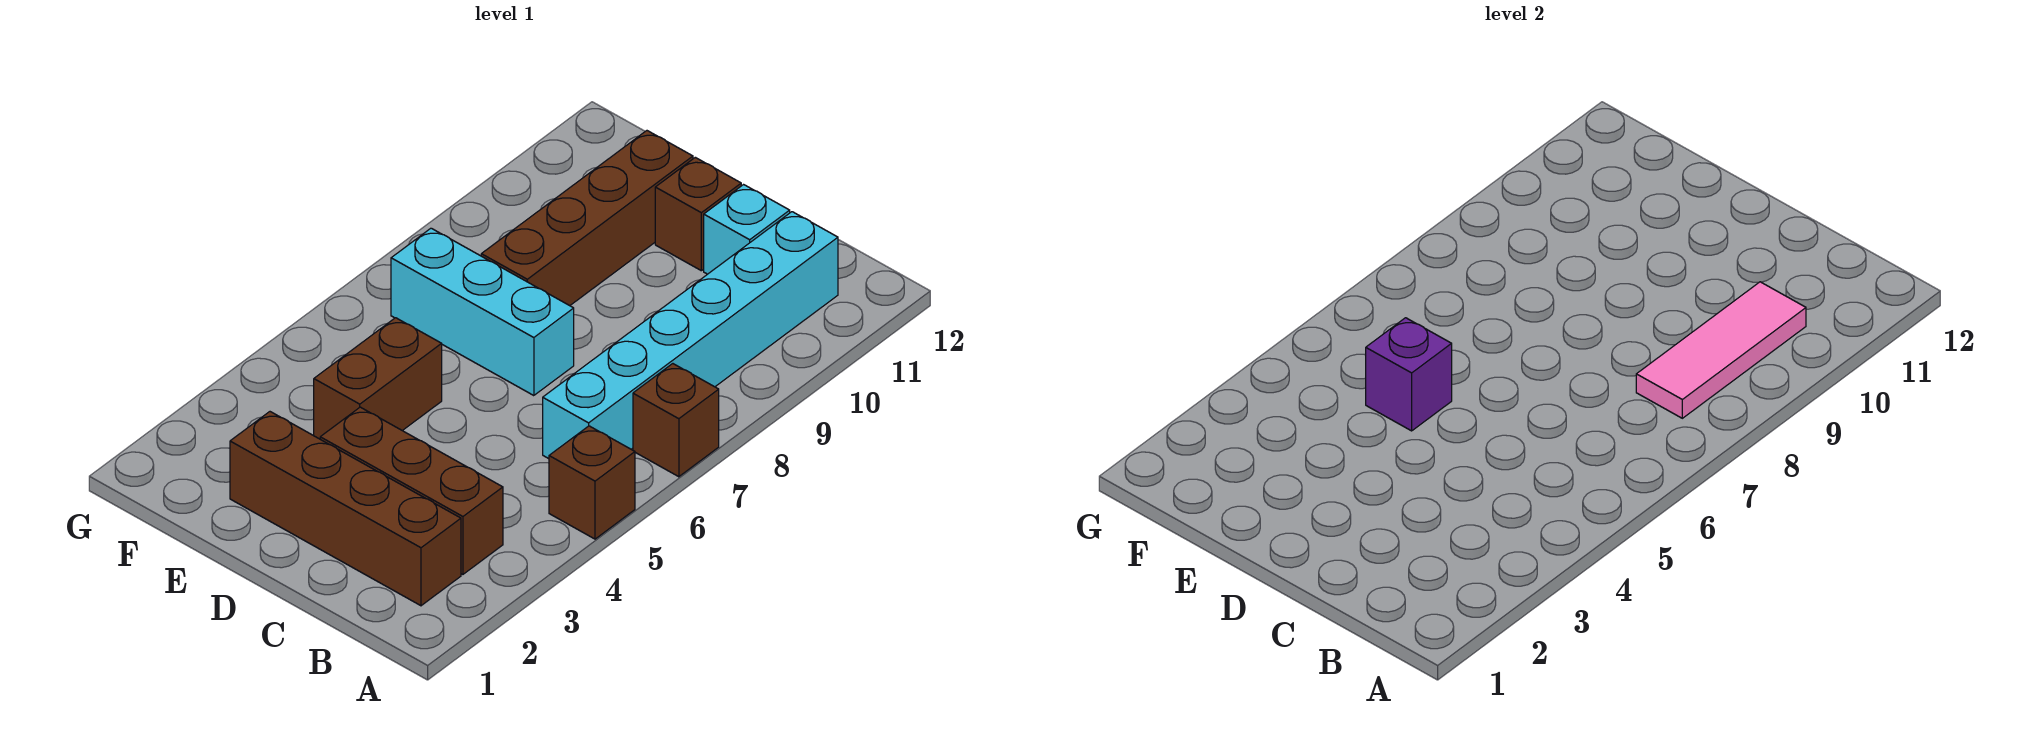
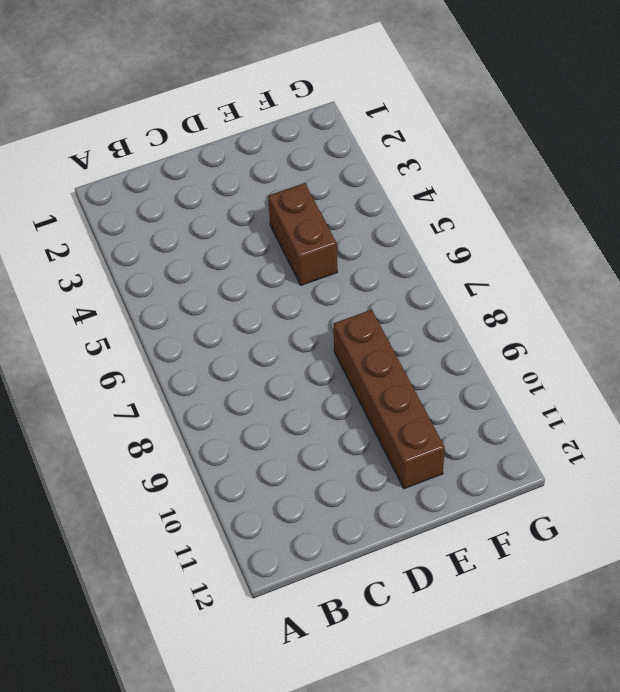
none -> brown 1x1 brick [549,426,635,539]
none -> brown 1x1 brick [633,364,719,477]
none -> brown 1x4 brick [230,412,461,606]

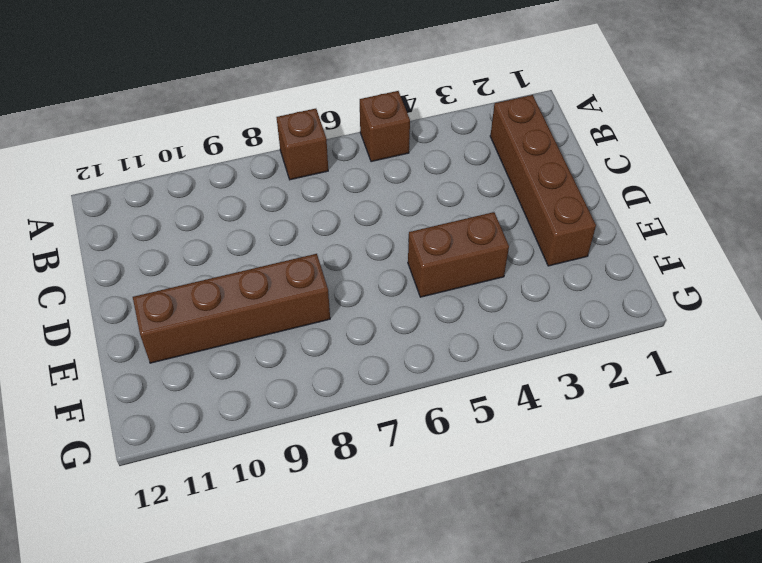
none -> brown 1x3 brick [320,407,503,574]
none -> cyan 1x6 brick [543,212,838,459]
none -> cyan 1x1 brick [704,185,790,274]

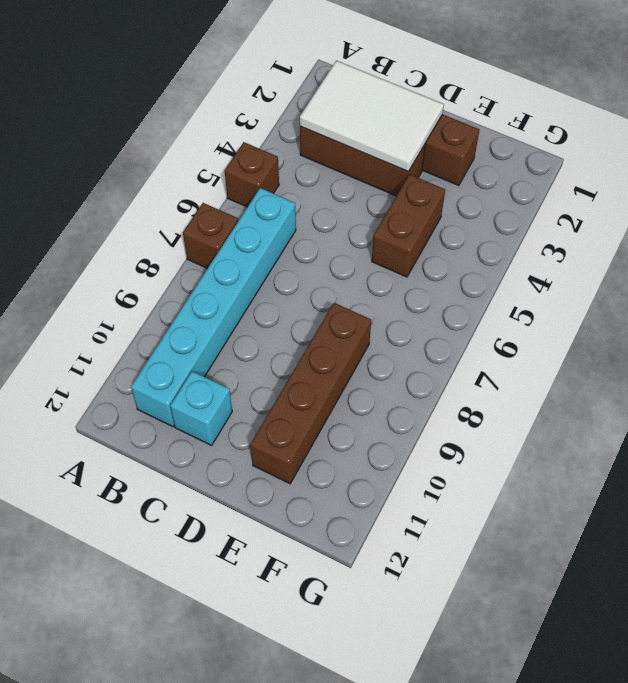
white 2x3 tile [300,61,444,172] -> none
none -> cyan 1x3 brick [391,228,574,396]
none -> brown 1x1 brick [655,157,741,271]
none -> pink 1x3 tile [1636,282,1806,418]

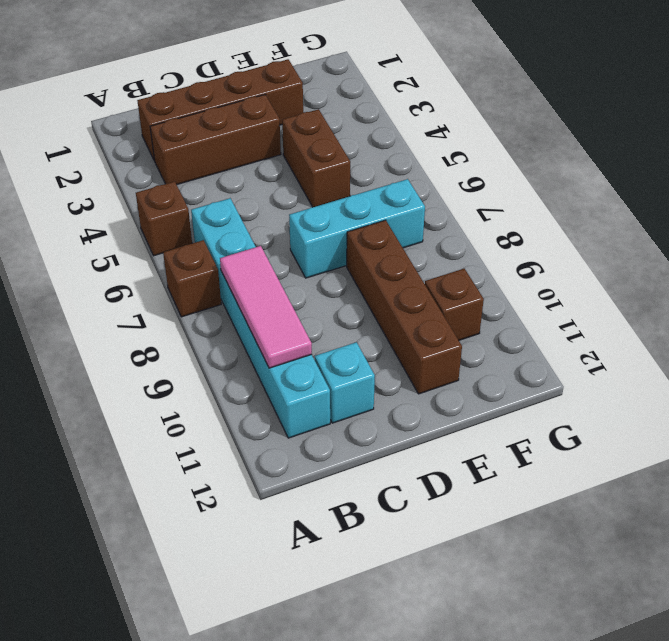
brown 1x1 brick [425,269,484,340] -> brown 1x1 brick moved to [655,157,741,271]
none -> purple 1x1 brick [1366,318,1452,431]

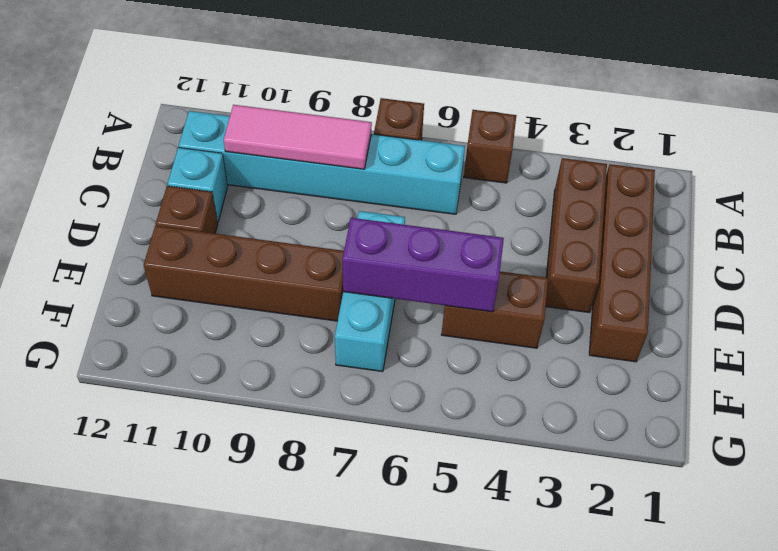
purple 1x3 brick [342,218,504,312] -> purple 1x1 brick [1366,318,1452,431]

